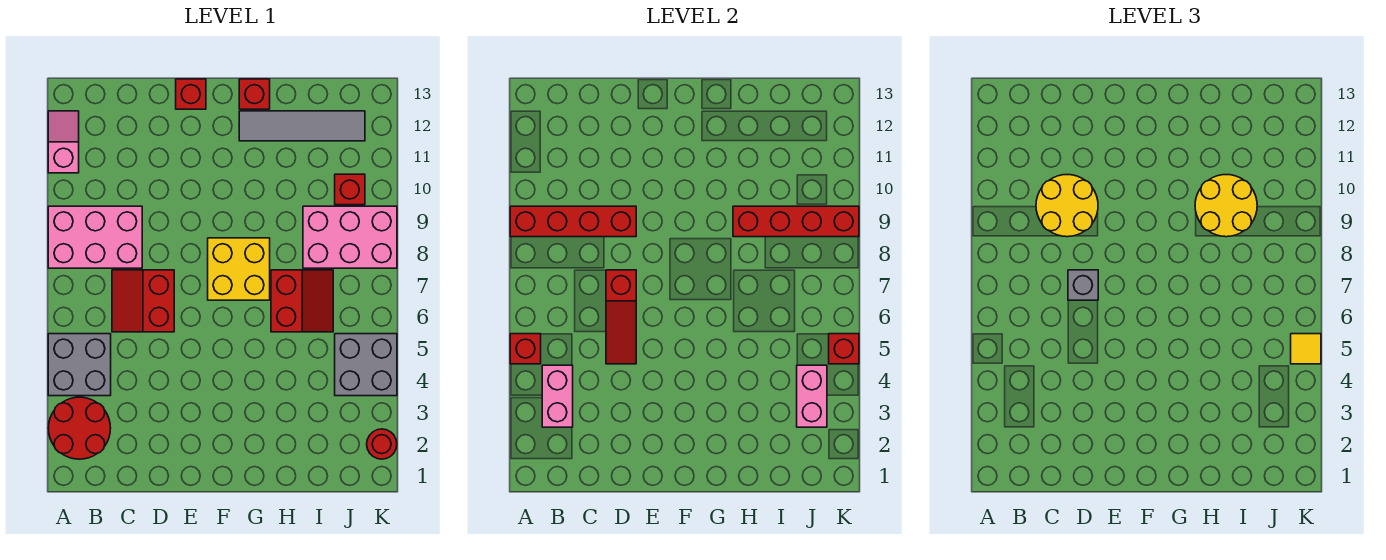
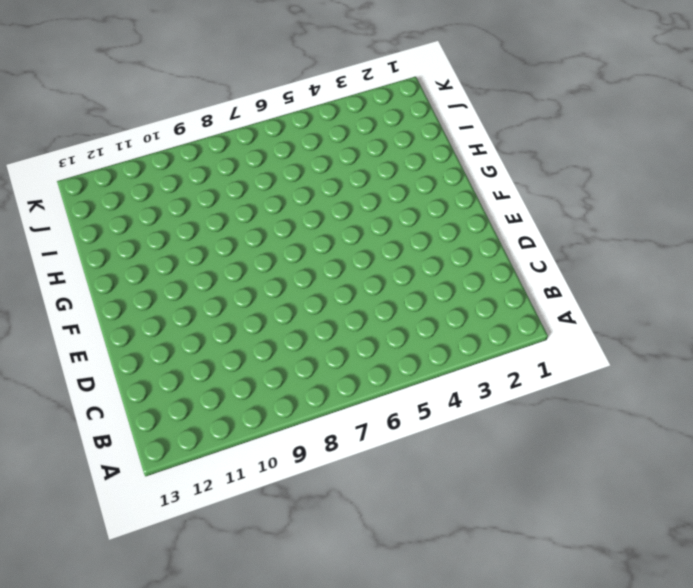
none -> red 2x2 round brick [48,397,111,459]
none -> grey 2x2 brick [48,334,111,396]
none -> pink 2x3 brick [48,206,142,268]

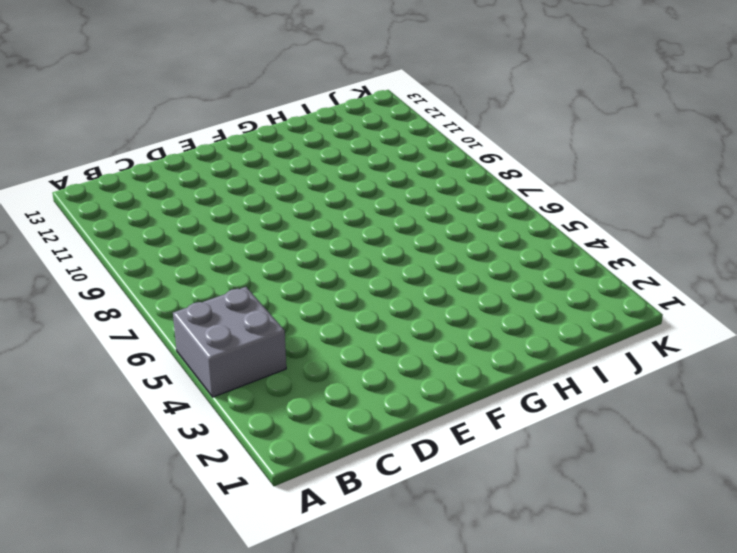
none -> red 2x2 round brick [48,397,111,459]
none -> pink 2x3 brick [48,206,142,268]
none -> pink 1x2 slope [48,111,79,173]

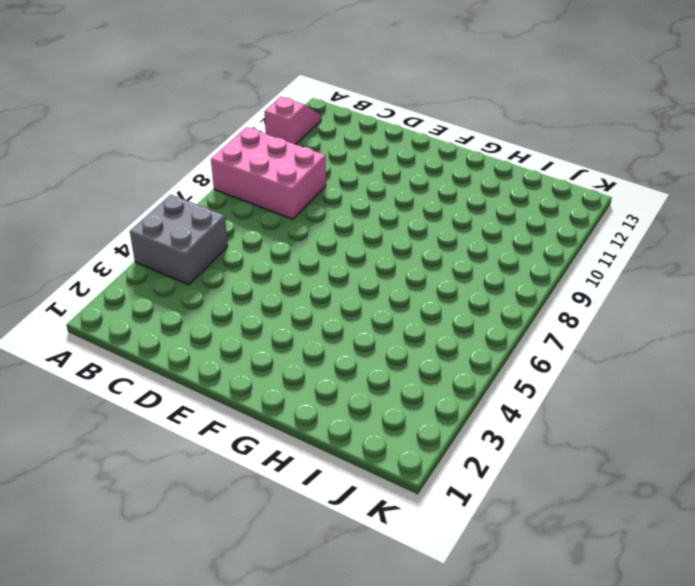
none -> red 2x2 round brick [48,397,111,459]
none -> red 2x2 slope [112,270,174,332]
none -> red 1x1 brick [176,79,206,109]

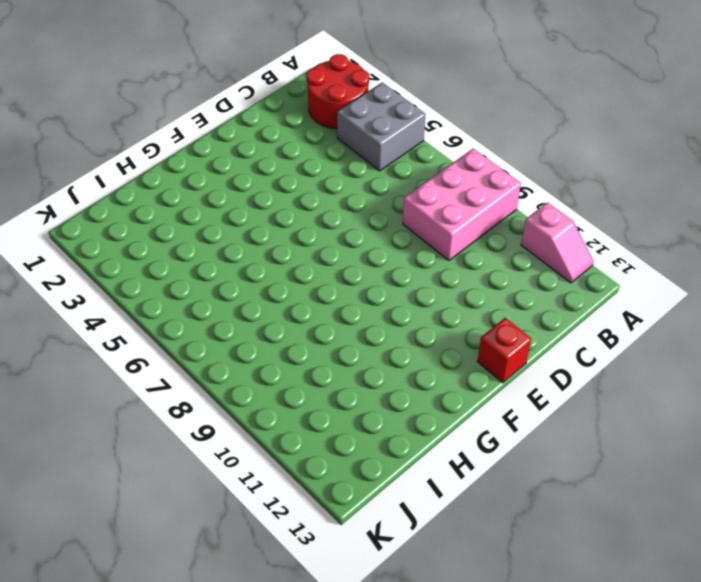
none -> red 2x2 slope [112,270,174,332]
none -> yellow 2x2 brick [208,238,270,300]
none -> grey 1x4 tile [239,111,365,141]

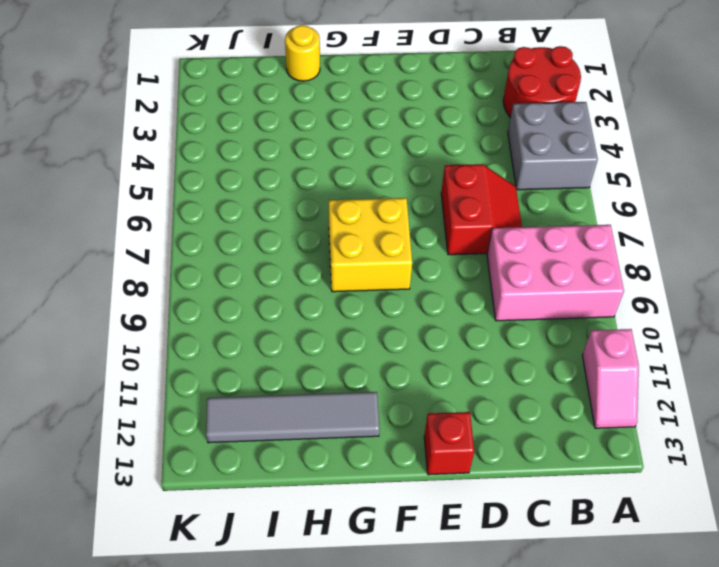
yellow 1x1 round brick [285,25,320,81] -> none
none -> red 1x1 brick [239,79,270,109]
none -> red 2x2 slope [271,270,333,332]
none -> pink 2x3 brick [303,206,397,268]

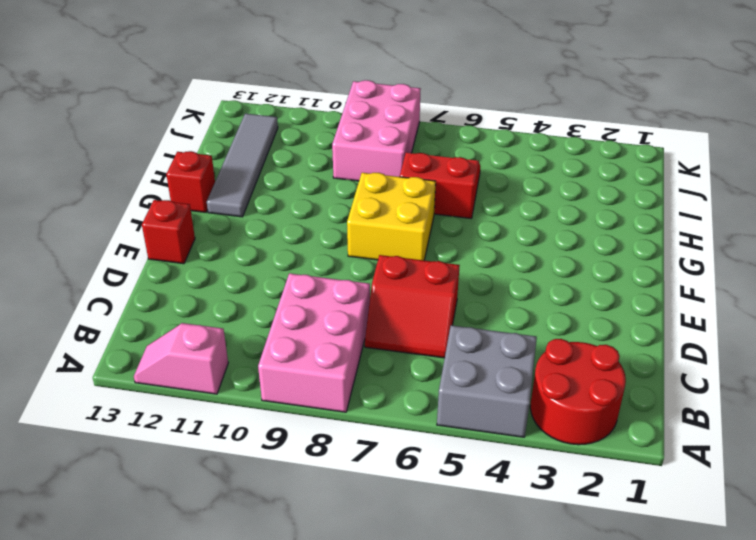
none -> grey 2x2 brick [335,334,397,396]
none -> red 1x1 brick [335,174,365,205]
none -> red 1x1 round brick [367,429,397,459]

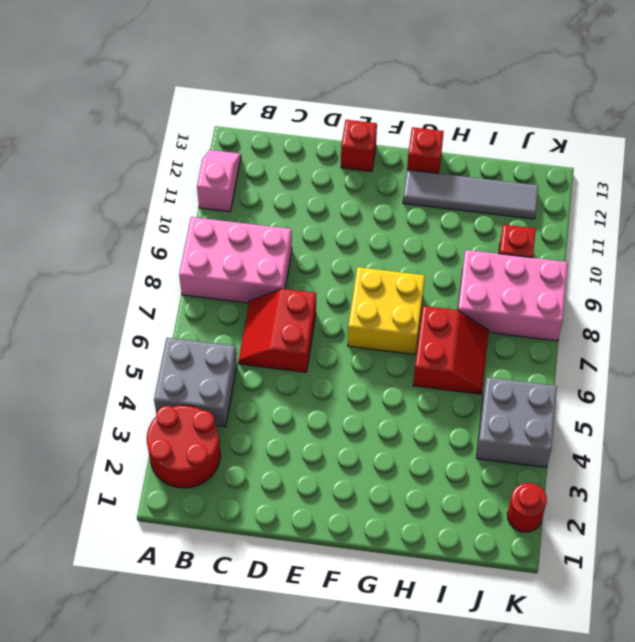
none -> red 1x1 brick [510,334,541,364]
none -> red 1x4 brick [510,206,636,237]
none -> pink 1x2 brick [542,365,573,427]

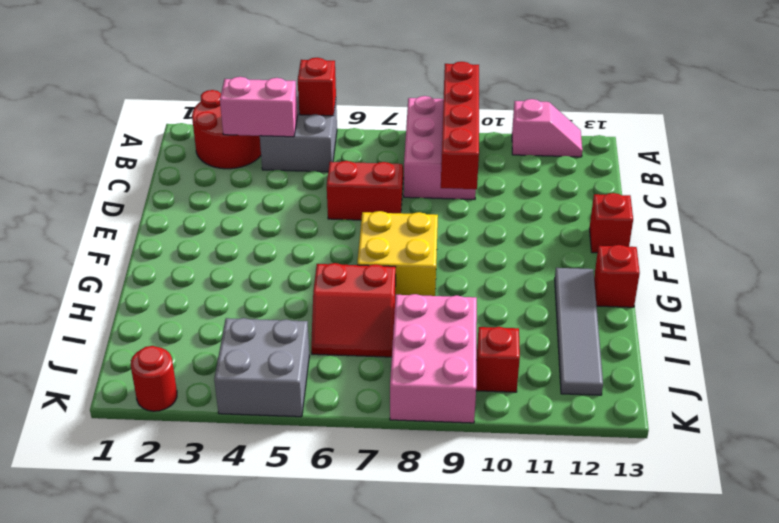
none -> red 1x3 slope [606,270,636,364]
none -> red 1x4 brick [733,206,859,237]
none -> pink 1x2 brick [797,365,827,427]

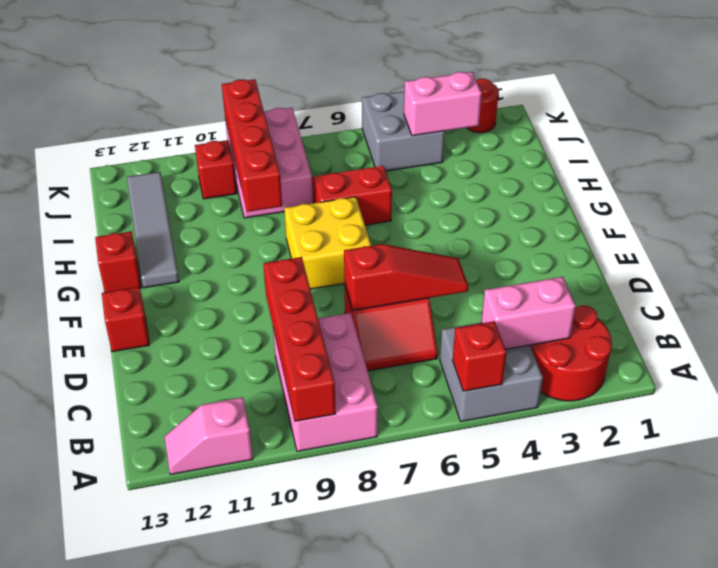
none -> red 1x1 brick [829,334,859,364]
none -> yellow 2x2 round brick [1036,175,1098,237]
none -> grey 1x1 brick [1068,270,1098,300]

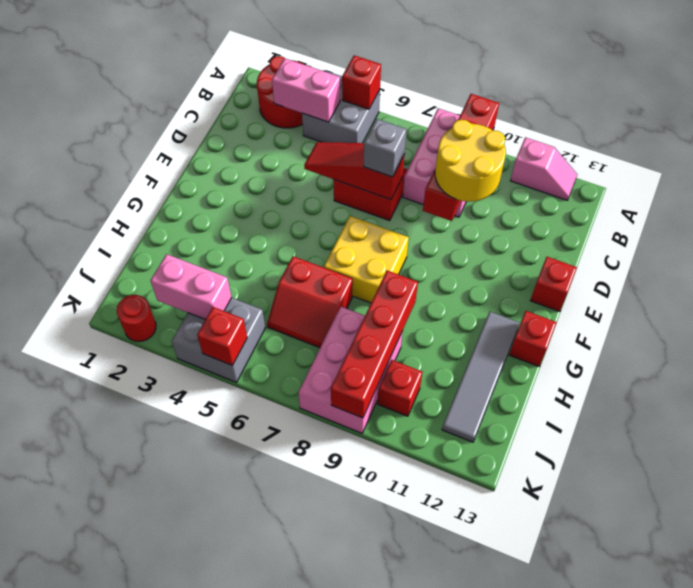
none -> yellow 2x2 round brick [1195,175,1257,237]
none -> yellow 1x1 tile [1291,334,1321,364]

